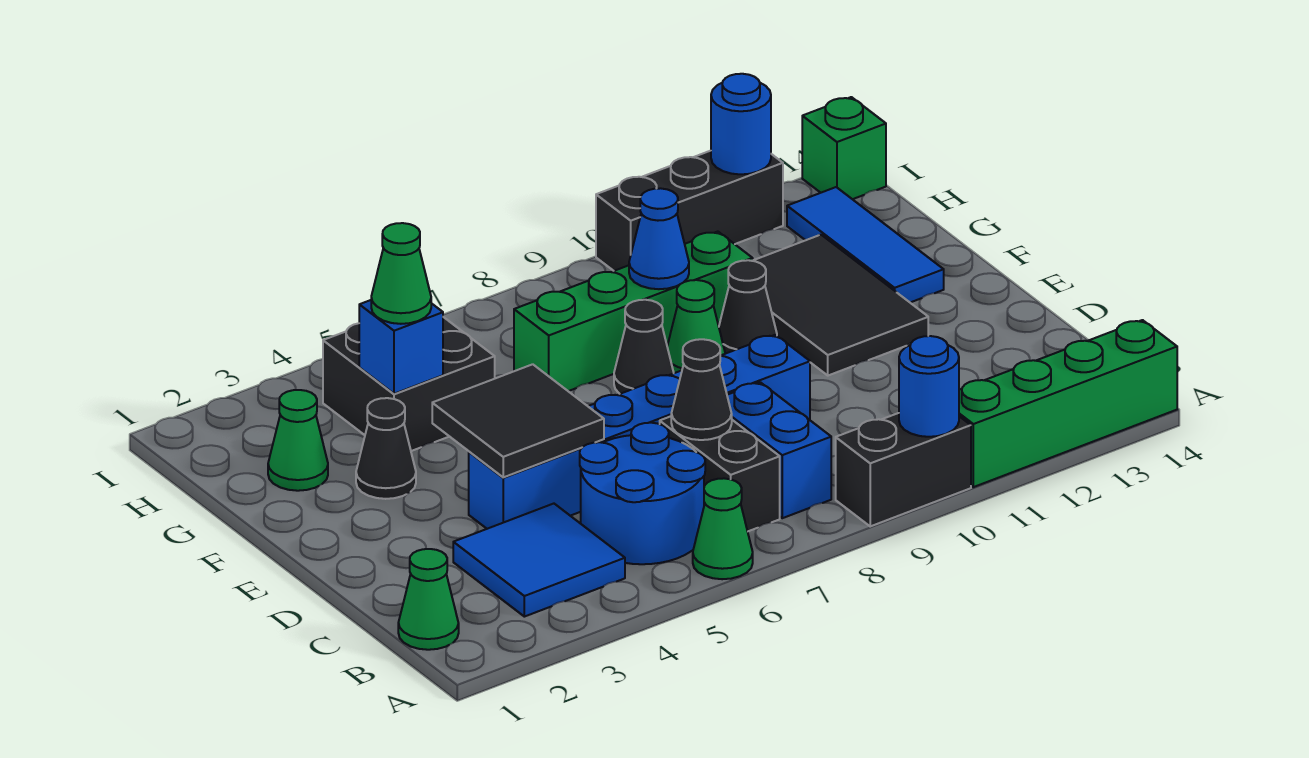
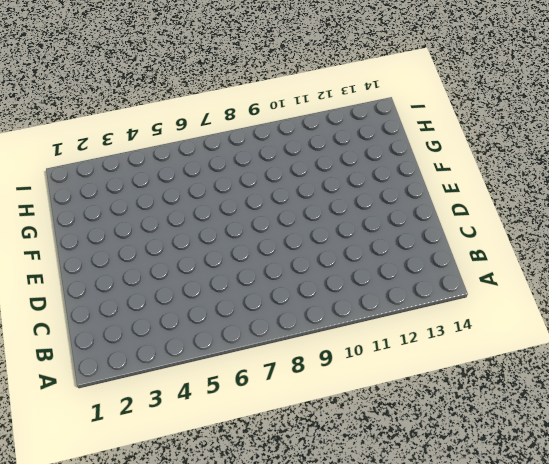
none -> green 1x1 cone [693,478,753,579]
none -> black 1x2 brick [836,413,971,526]
none -> green 1x4 brick [959,320,1177,487]

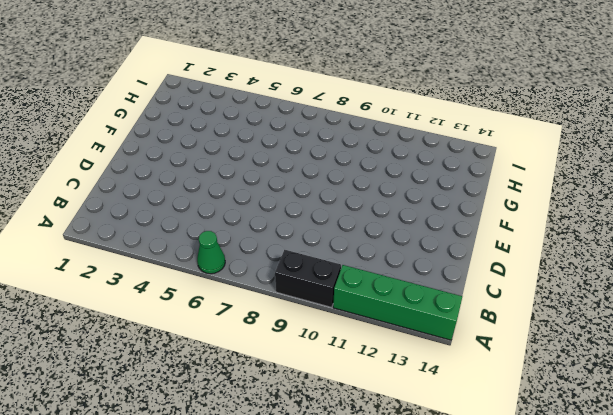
none -> green 1x1 cone [398,549,459,650]
none -> blue 2x2 tile [453,504,625,617]
none -> blue 2x2 round brick [580,423,705,564]

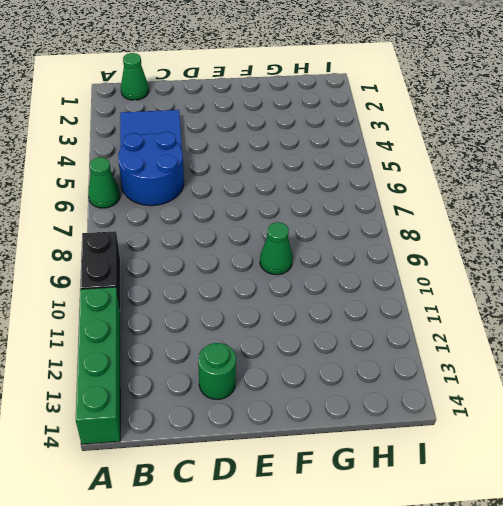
green 1x1 round brick [198,343,236,400] -> none
none -> black 1x2 brick [660,416,780,531]
none -> blue 1x2 brick [727,382,831,518]
none -> blue 1x6 brick [469,335,810,529]

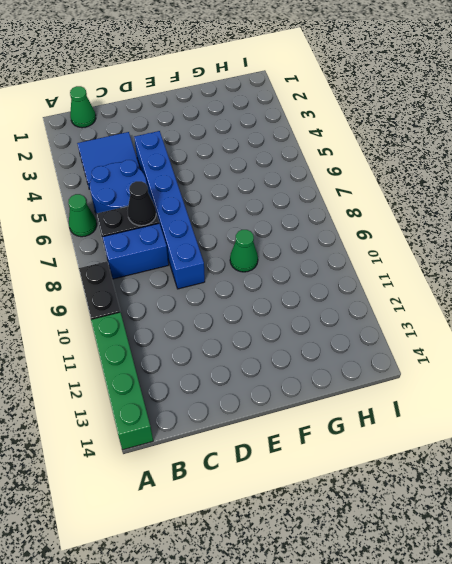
none -> black 2x3 tile [753,235,928,376]
none -> black 1x1 cone [356,398,416,499]
none -> black 1x1 cone [614,300,674,394]

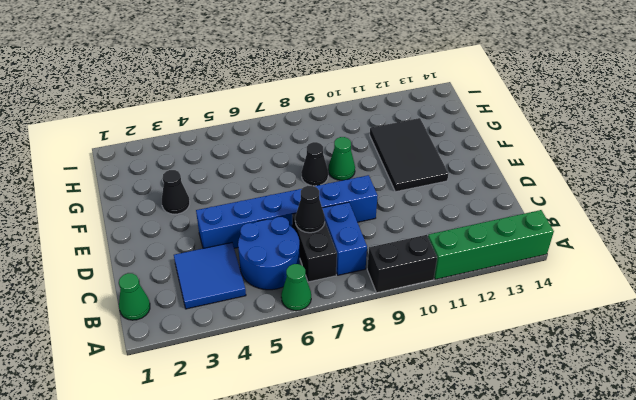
none -> black 1x1 cone [719,260,777,354]
none -> blue 1x3 tile [787,187,944,302]
none -> green 1x1 cone [268,390,328,491]

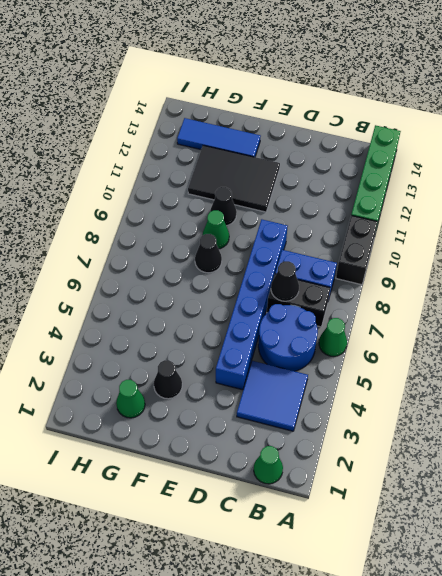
none -> black 2x2 brick [323,317,495,451]
none -> green 1x4 brick [514,232,753,391]
none -> black 1x3 brick [596,151,783,271]

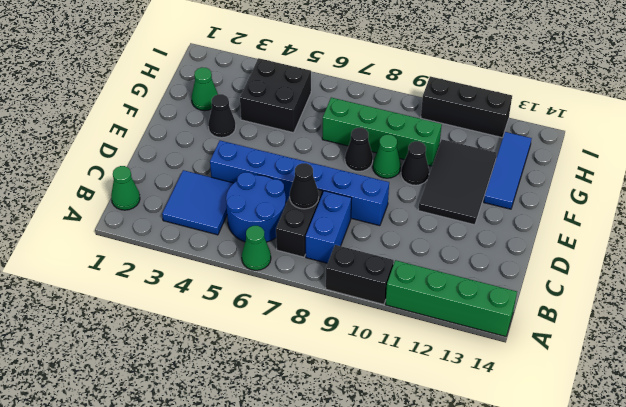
none -> green 1x1 brick [802,97,886,199]
none -> blue 1x1 round brick [899,336,959,437]
none -> black 2x2 tile [432,364,604,477]

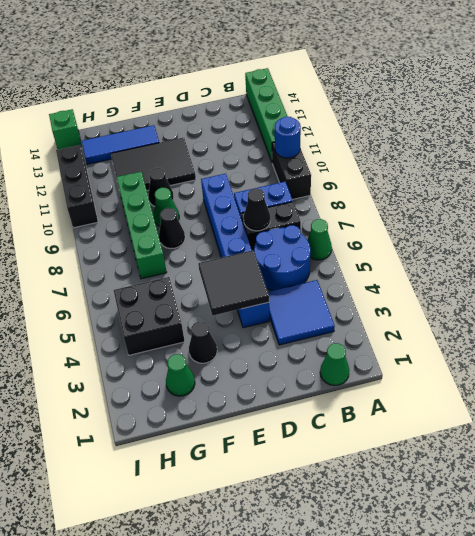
none -> blue 1x1 brick [359,300,443,394]
none -> blue 1x1 cone [629,188,689,289]
none -> blue 1x1 round brick [711,74,771,174]

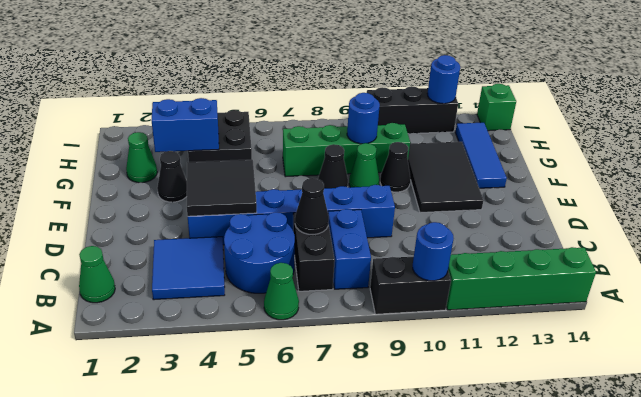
blue 1x2 brick [152,98,219,152] -> blue 1x1 brick [359,300,443,394]
blue 1x1 round brick [347,93,380,144] -> blue 1x1 cone [629,188,689,289]
none -> green 1x1 cone [371,223,431,324]

